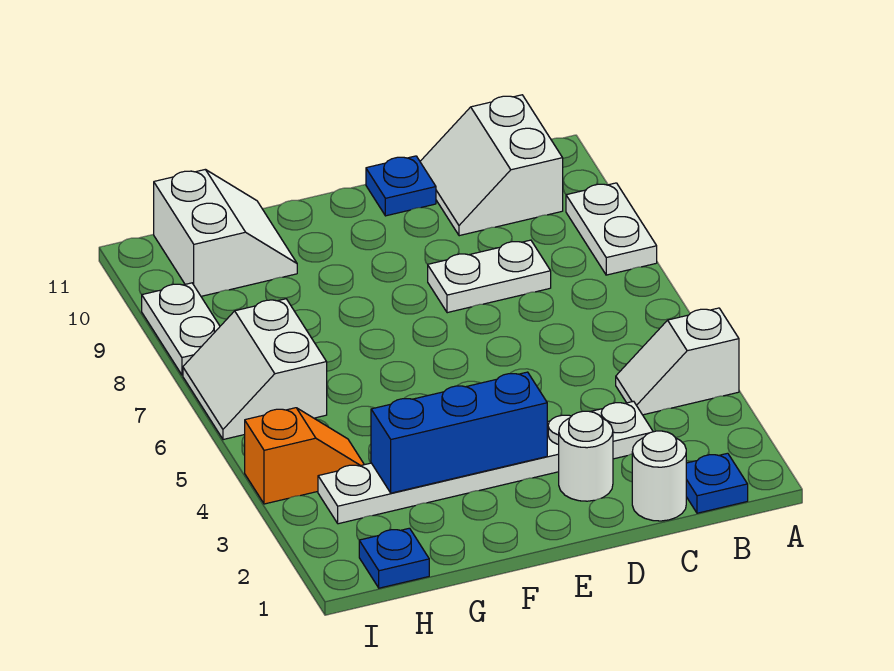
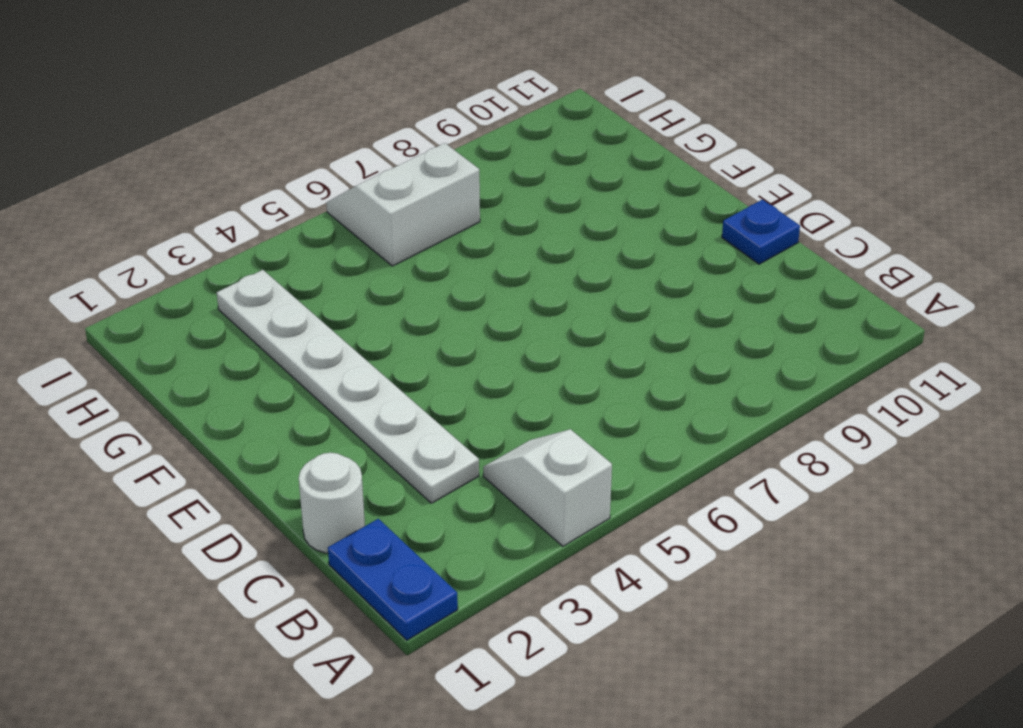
blue 1x2 plate [328,519,458,640] -> blue 1x1 plate [686,453,748,513]
none -> white 1x2 plate [566,183,657,275]
none -> white 2x2 slope [420,95,563,236]
none -> white 1x2 plate [428,240,551,313]

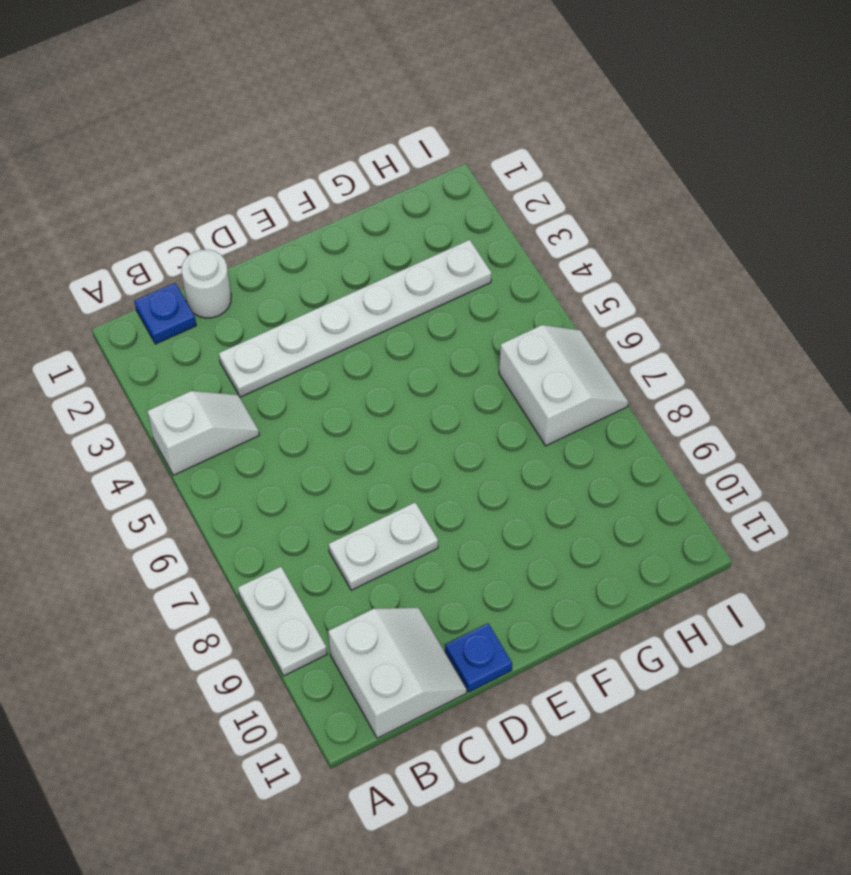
none -> white 1x1 round brick [559,411,613,501]
none -> white 2x2 slope [154,169,297,296]
none -> blue 1x1 plate [359,528,429,588]

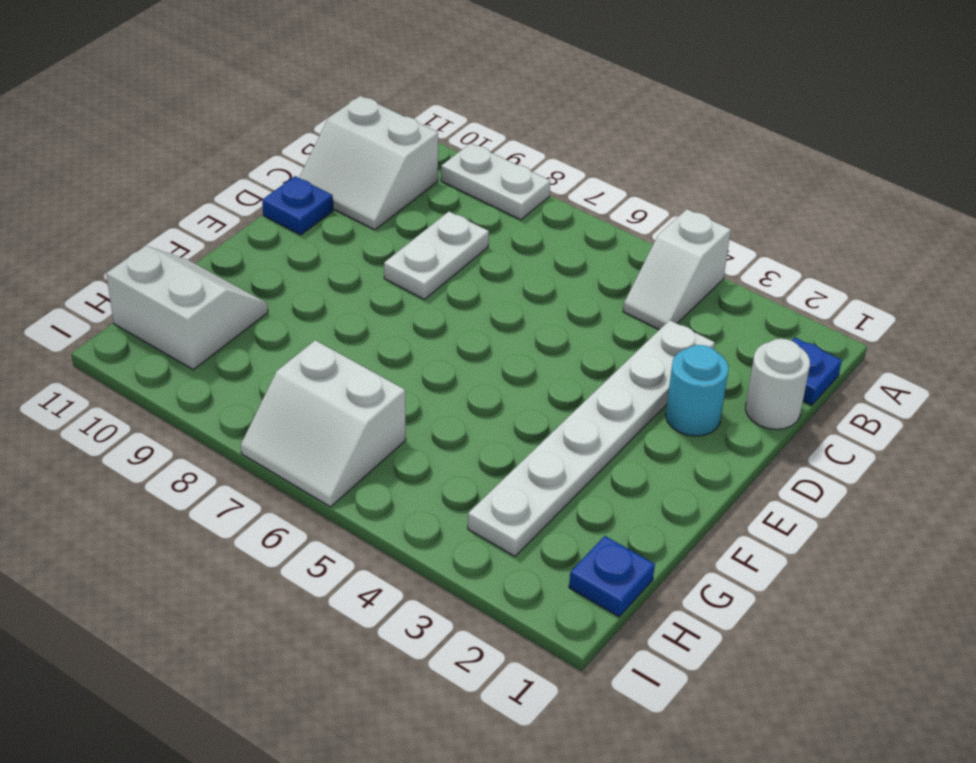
cyan 1x1 round brick [666,345,729,436] -> white 1x1 round brick [559,411,613,501]
none -> orange 1x2 slope [245,408,364,504]
none -> white 1x2 plate [142,283,220,375]
none -> blue 1x3 brick [371,372,548,493]

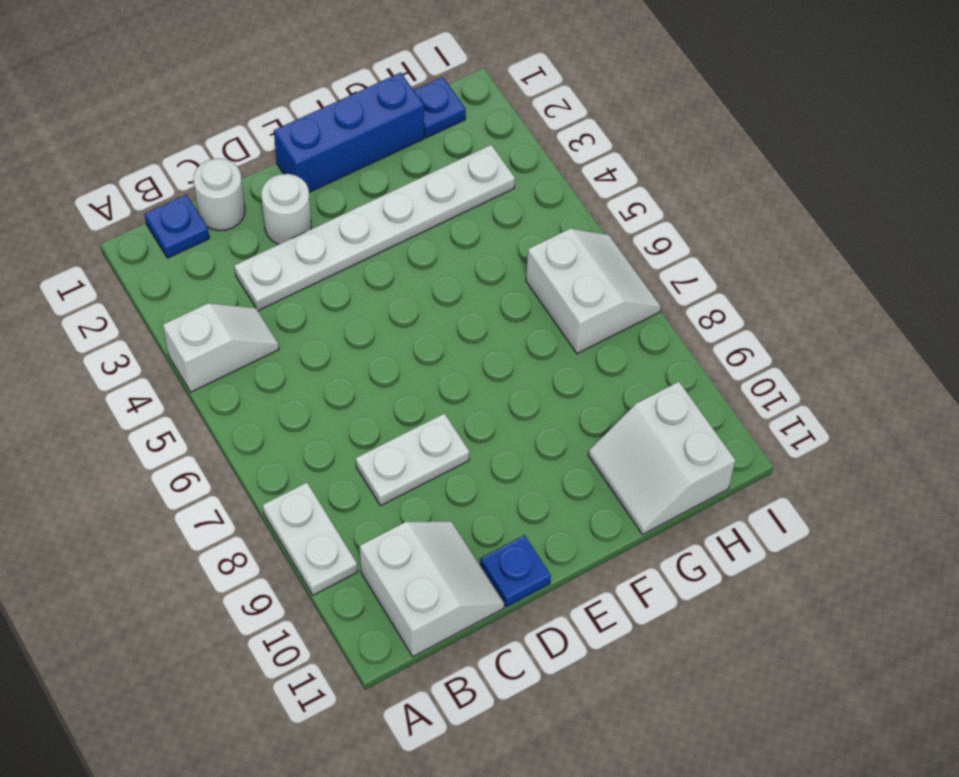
blue 1x3 brick [274,72,424,192] -> blue 1x3 brick moved to [371,372,548,493]
none -> orange 1x2 slope [245,408,364,504]
none -> white 1x2 plate [142,283,220,375]

